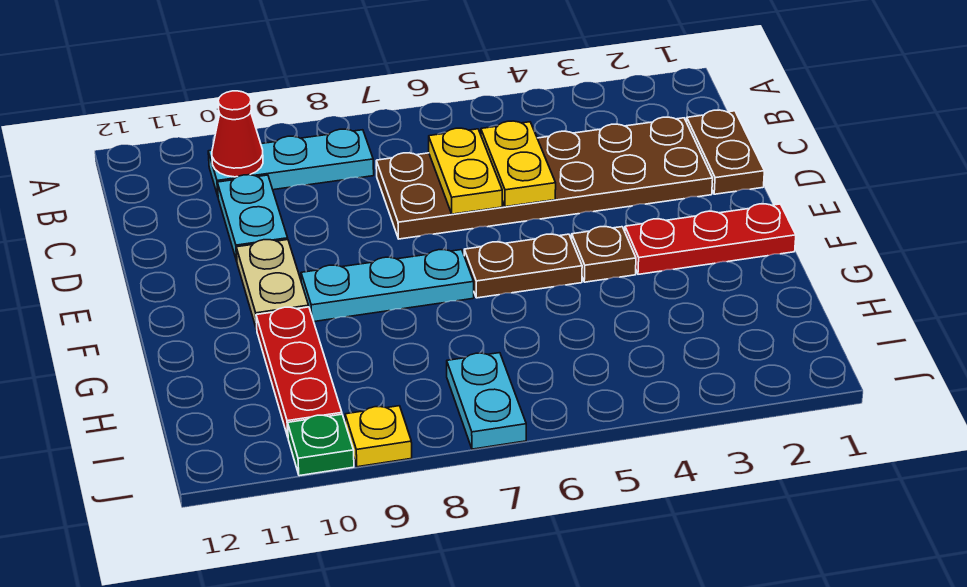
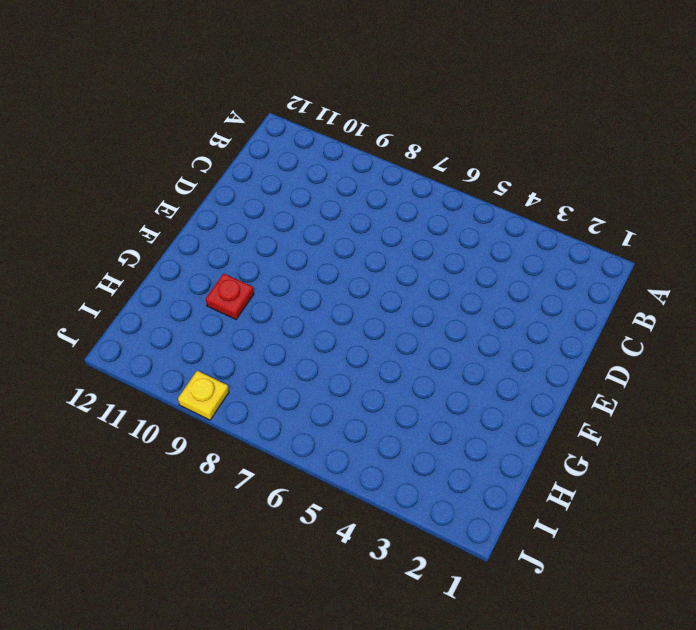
red 1x1 plate [206,273,254,319] -> red 1x3 plate [256,307,342,436]
none -> cyan 1x3 plate [208,129,374,196]
none -> brown 1x2 plate [687,110,764,194]
none -> brown 2x6 plate [376,117,713,239]

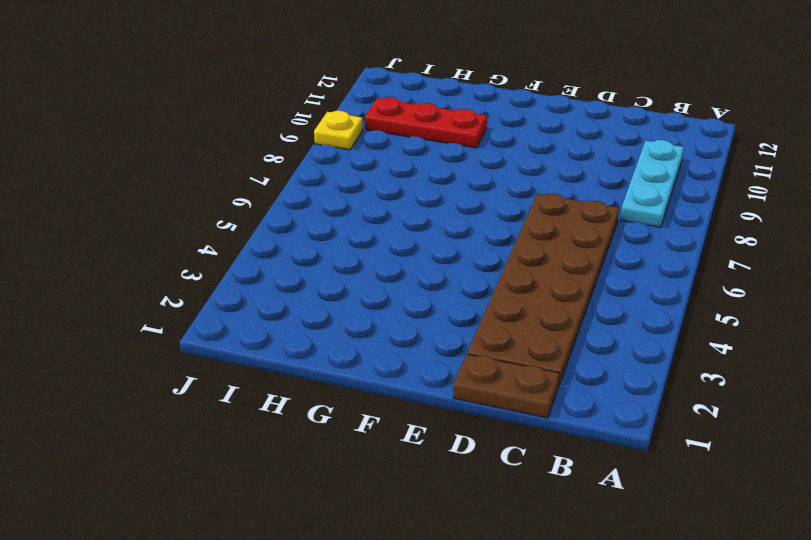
none -> cyan 1x2 plate [217,175,288,261]
none -> tan 1x2 plate [236,240,309,330]
none -> red 1x3 plate [625,204,796,274]

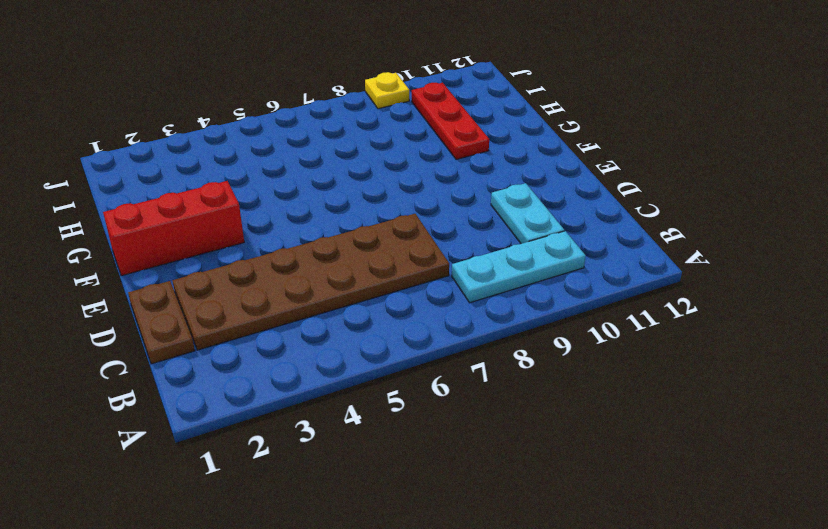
red 1x3 brick [103,181,244,276] -> red 1x3 plate [625,204,796,274]
none -> tan 1x2 plate [236,240,309,330]
none -> brown 1x1 plate [572,227,636,282]
none -> brown 1x2 plate [464,234,582,298]

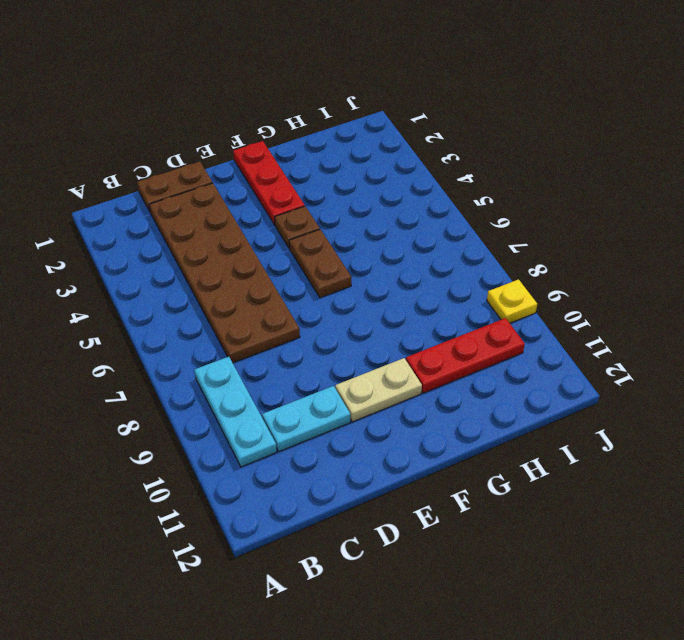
none -> cyan 1x3 plate [301,250,474,322]
none -> cyan 1x2 plate [447,353,526,449]
none -> green 1x1 plate [288,414,354,476]

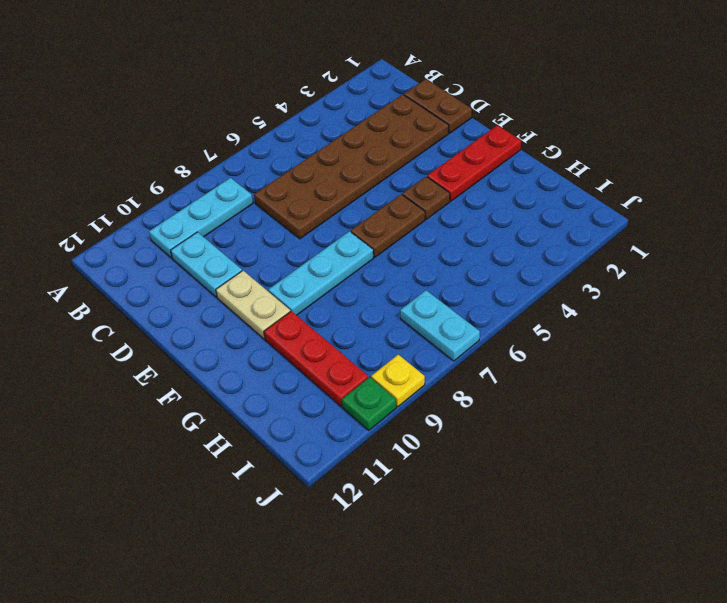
none -> red 1x1 cone [212,91,263,177]
none -> yellow 1x2 plate [481,121,556,207]
none -> yellow 1x2 plate [429,128,502,214]

